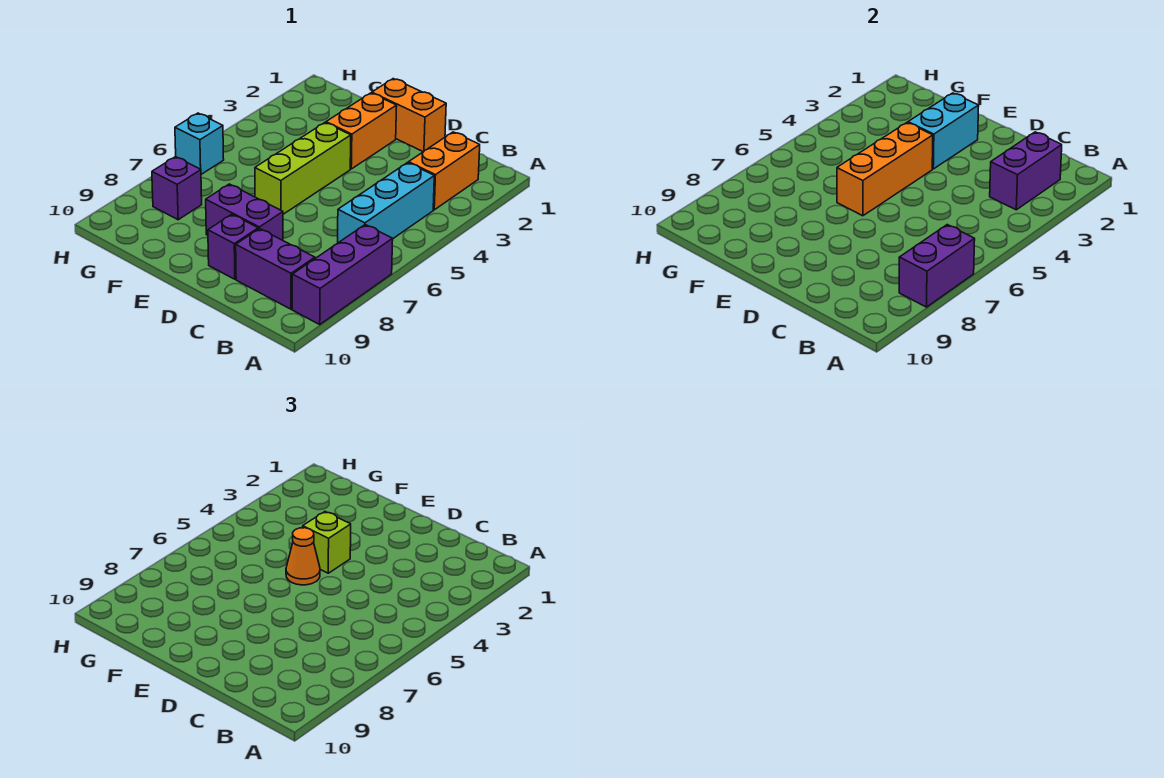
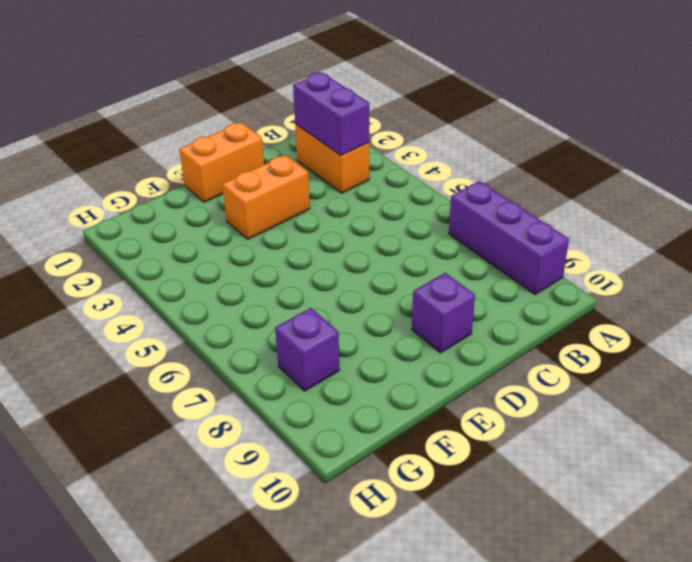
orange 1x2 brick [222,155,310,239] -> orange 1x2 brick turned to [326,93,397,169]
none -> cyan 1x3 brick [338,163,434,243]
none -> purple 1x2 brick [236,229,315,309]
none -> purple 1x2 brick [206,184,283,240]

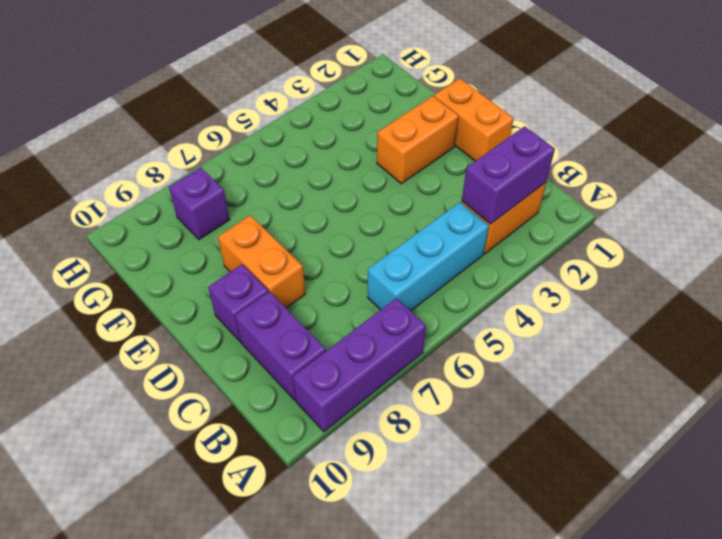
orange 1x2 brick [218,215,305,308] -> purple 1x2 brick [206,184,283,240]
none -> lime 1x3 brick [255,123,351,214]
none -> cyan 1x1 brick [175,113,224,174]
none -> purple 1x2 brick [899,225,975,307]

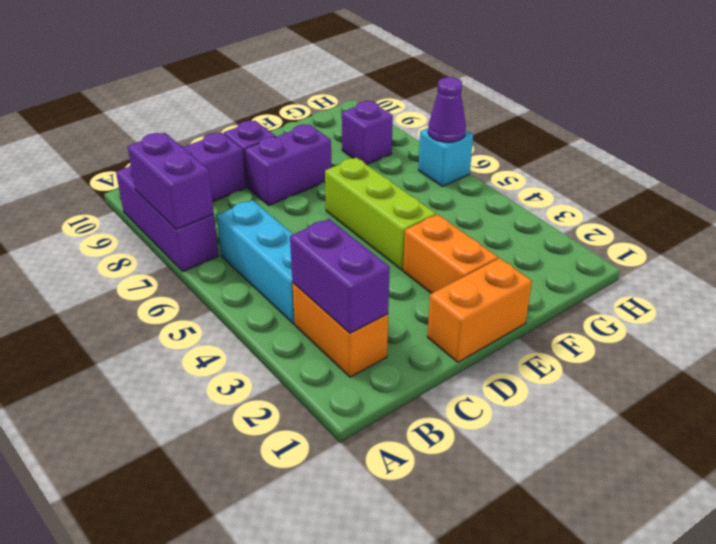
purple 1x1 cone [428,77,466,142] -> none
none -> cyan 1x2 brick [908,93,979,169]
none -> orange 1x3 brick [837,123,933,216]
none -> lime 1x1 brick [303,512,351,573]

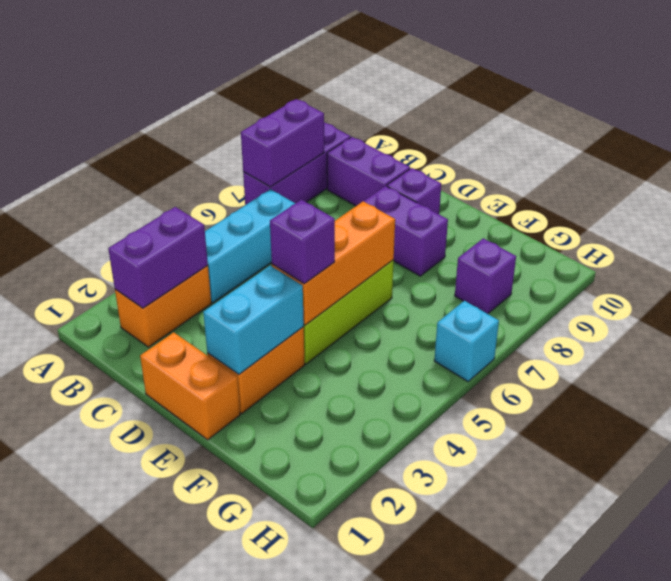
purple 1x1 brick [270,200,335,284] -> lime 1x1 brick [303,512,351,573]
none -> orange 1x1 cone [286,528,320,585]

